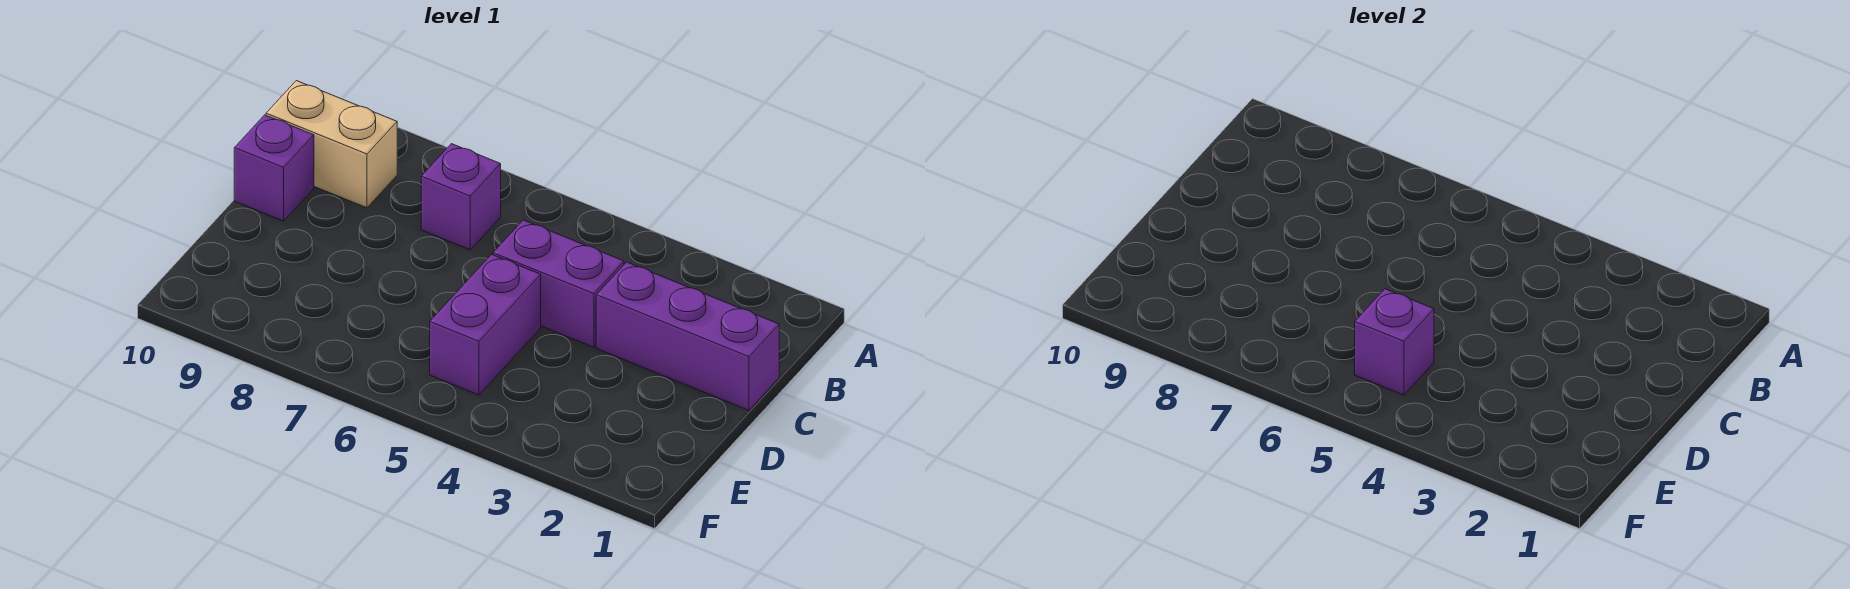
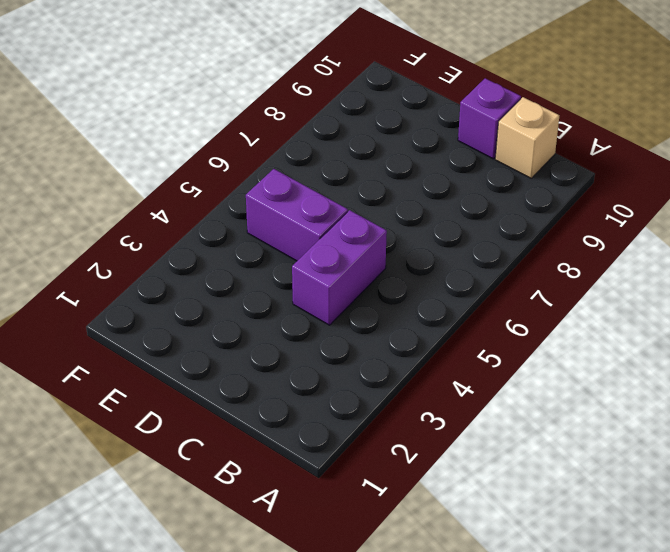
tan 1x1 brick [495,97,559,178] -> tan 1x2 brick [266,81,397,208]
none -> purple 1x1 brick [421,144,501,250]
none -> purple 1x3 brick [596,262,779,410]

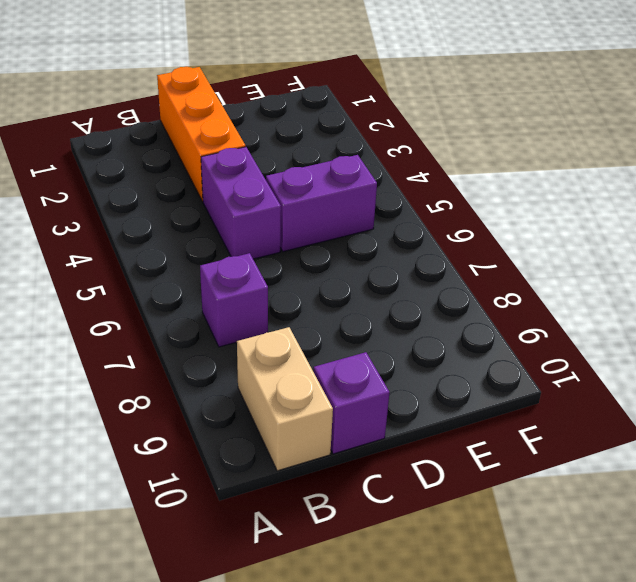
orange 1x3 brick [157,67,246,201] -> purple 1x3 brick [596,262,779,410]
none -> purple 1x1 brick [1355,289,1434,395]

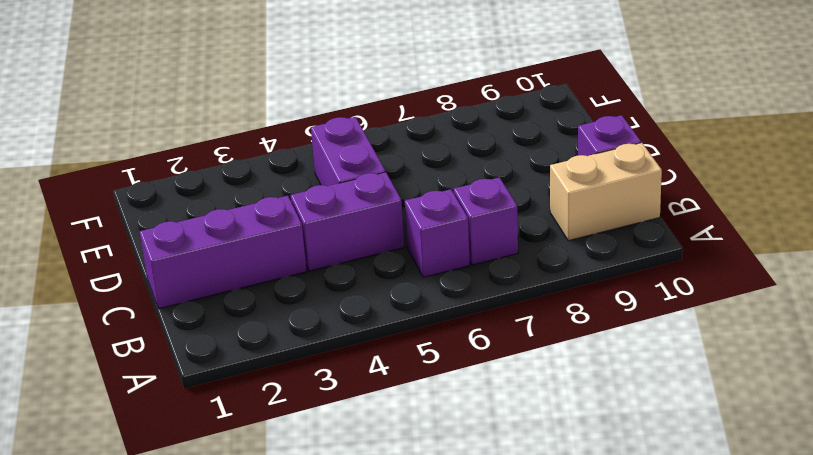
purple 1x1 brick [405,189,470,277] -> purple 1x1 brick moved to [1355,289,1434,395]

